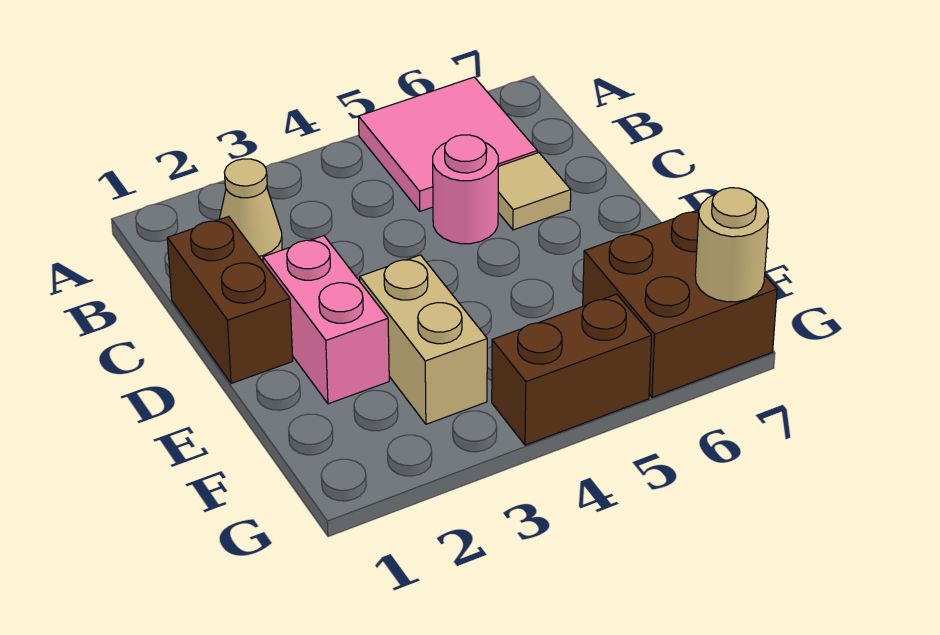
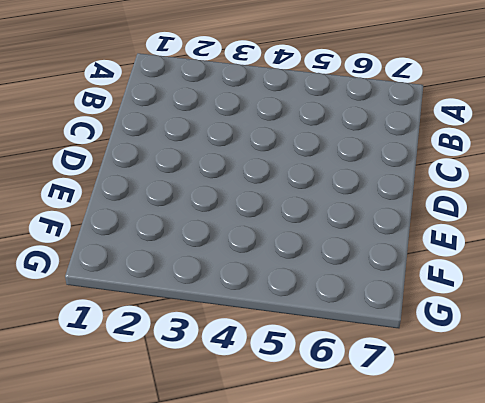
none -> pink 2x2 tile [358,77,537,211]
none -> tan 1x1 cone [219,159,282,261]

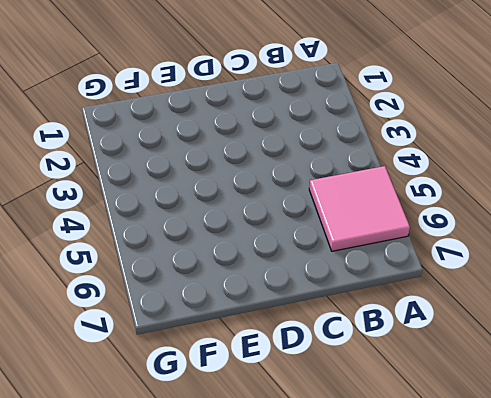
none -> tan 1x1 cone [219,159,282,261]
none -> brown 1x2 brick [167,217,293,383]

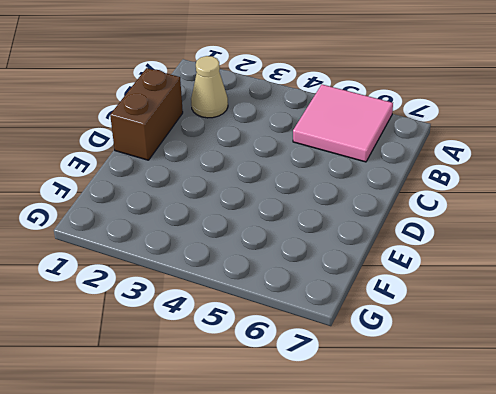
none -> pink 1x1 round brick [433,135,498,244]
none -> tan 1x1 tile [498,153,571,230]

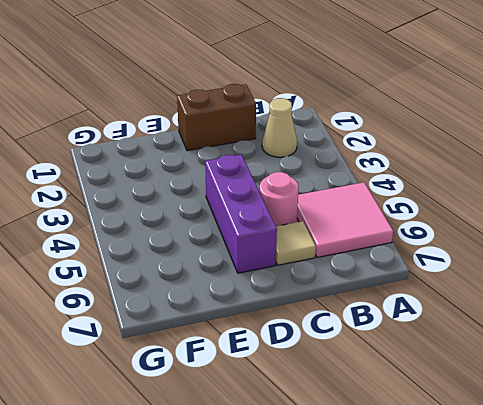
purple 1x3 brick [205,155,277,273] -> none
none -> pink 1x2 brick [263,236,389,404]
none -> tan 1x2 brick [360,255,487,424]

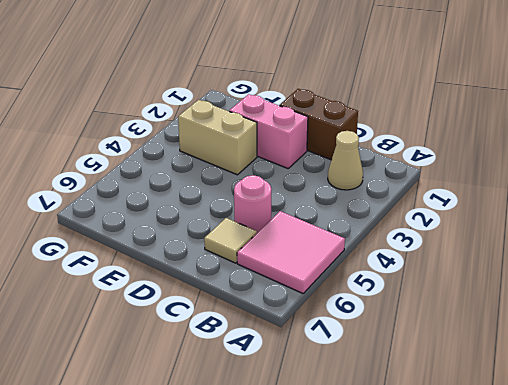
none -> brown 2x2 brick [583,210,777,397]
none -> brown 1x2 brick [492,294,652,445]

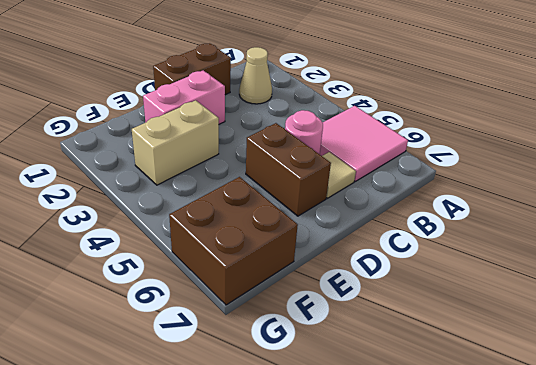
brown 1x2 brick [246,123,331,216] -> brown 1x2 brick moved to [492,294,652,445]
none -> tan 1x1 round brick [695,188,769,302]

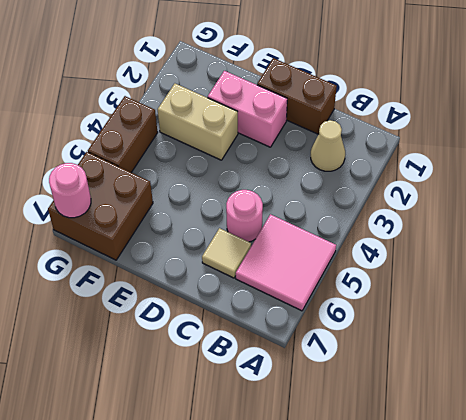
pink 1x1 round brick [49,163,91,218] -> tan 1x1 round brick [695,188,769,302]

